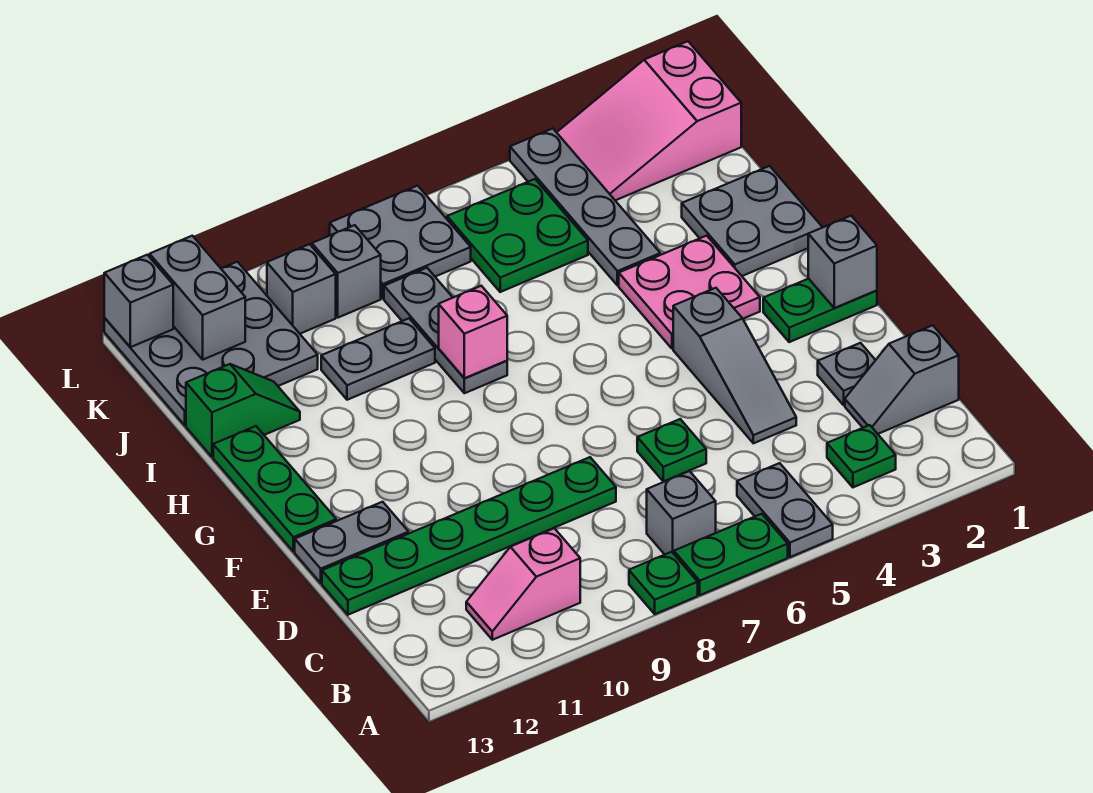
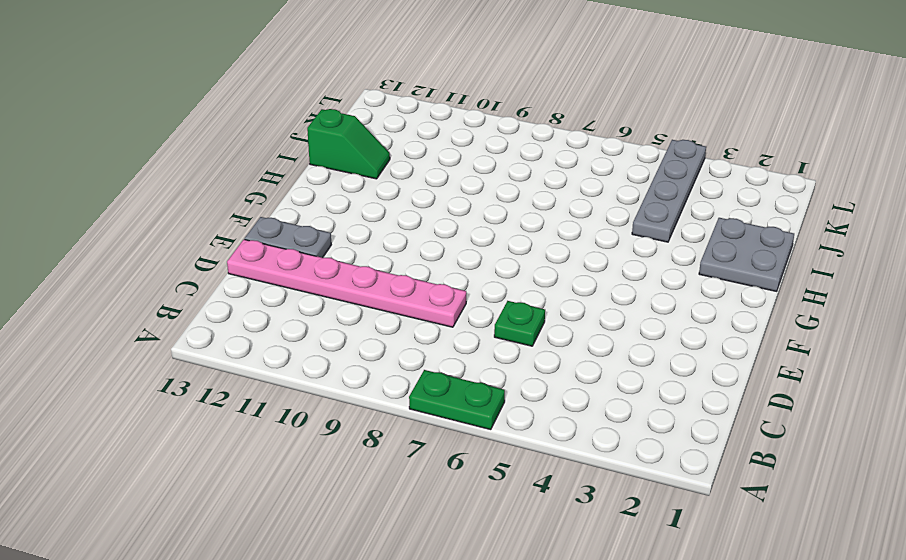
pink 1x6 plate [227,239,466,327] -> green 1x6 plate [322,457,616,615]
none -> grey 1x2 plate [737,463,833,557]
none -> green 1x1 plate [629,552,698,614]
none -> green 1x1 plate [827,425,896,487]
none -> grey 1x1 brick [647,471,716,554]

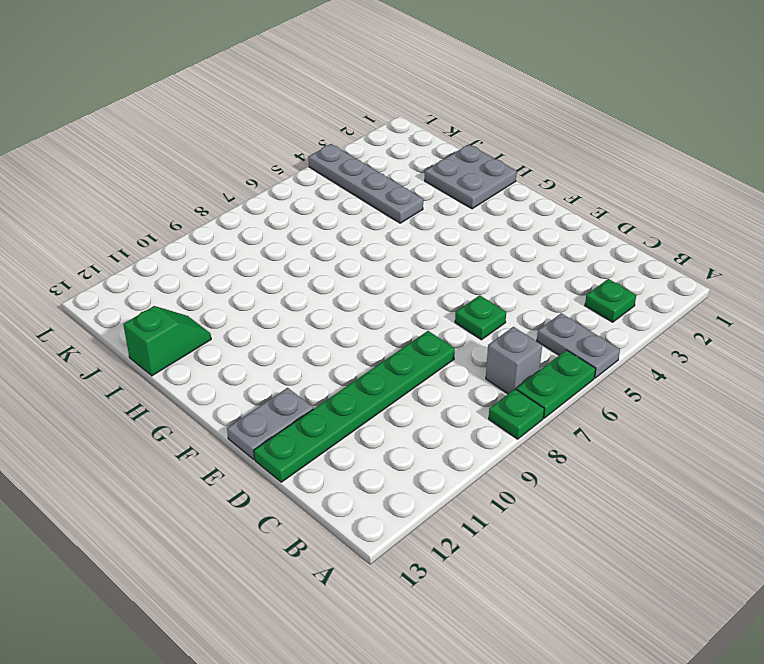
none -> pink 1x2 slope [466,528,580,640]
none -> grey 1x2 slope [845,325,959,434]
none -> grey 1x1 plate [818,343,875,405]
none -> grey 1x3 slope [673,288,796,443]

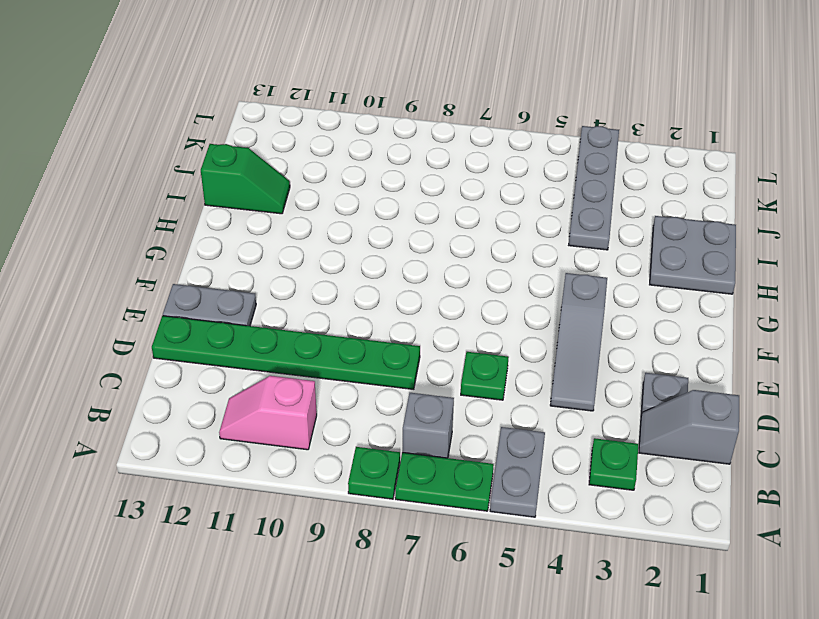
none -> green 1x2 plate [763,279,877,342]
none -> green 1x3 plate [213,426,336,552]
none -> pink 2x2 plate [619,236,760,349]
none -> grey 1x3 plate [384,268,507,393]

